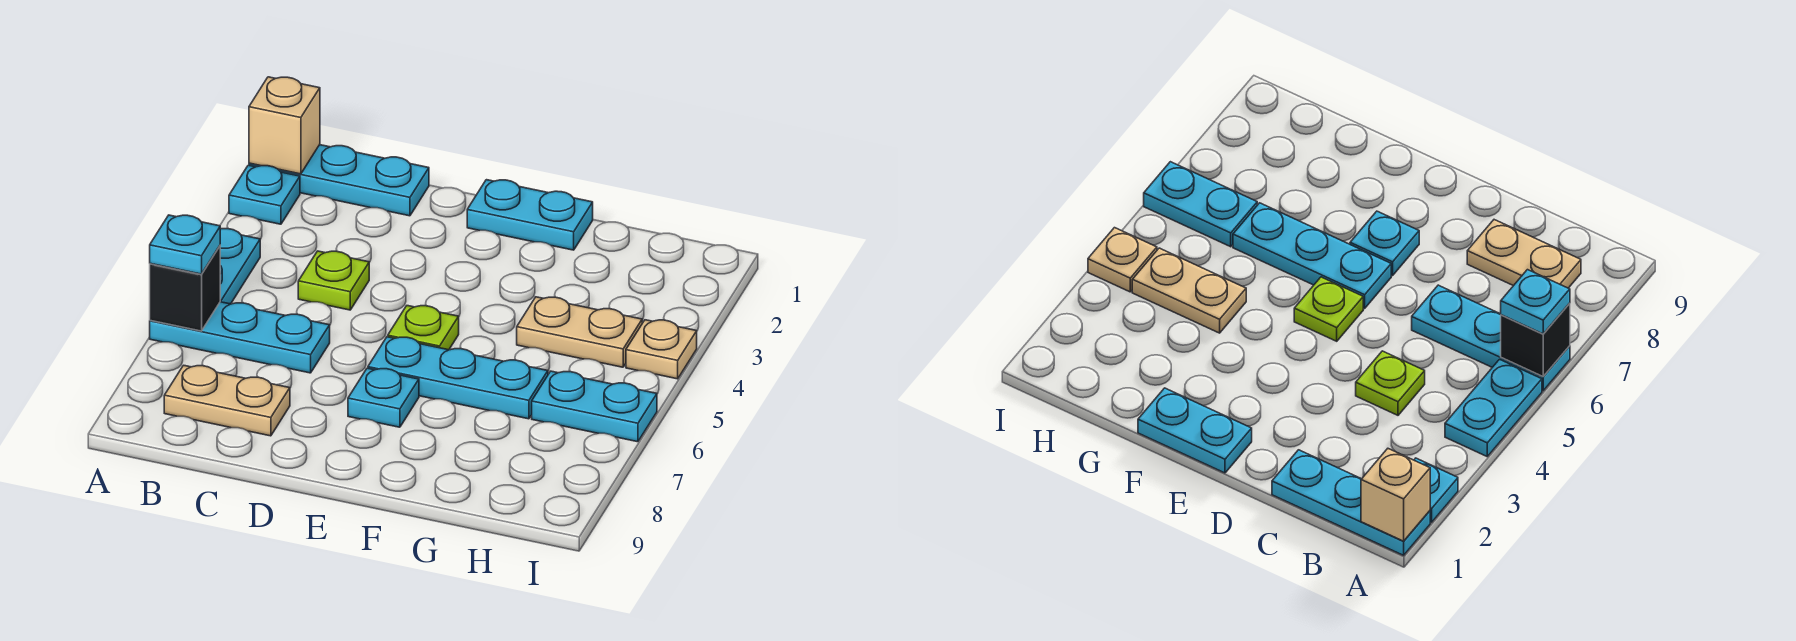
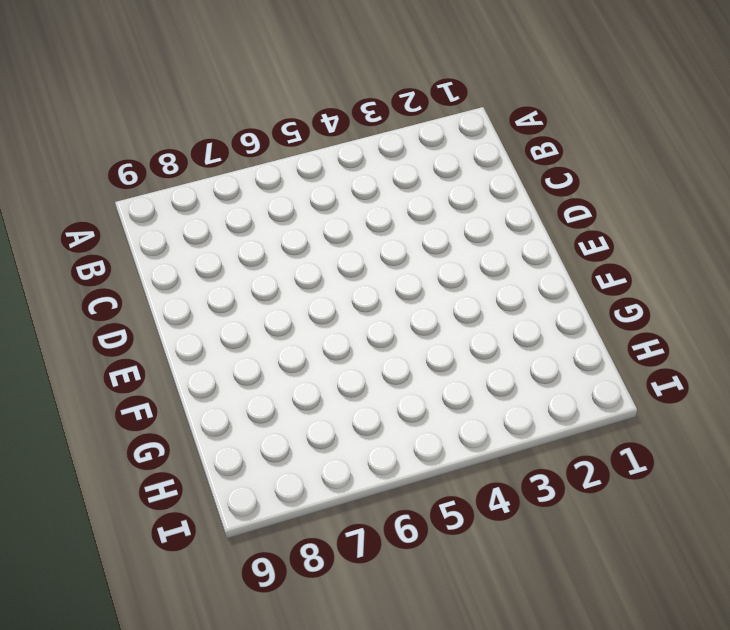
none -> cyan 1x3 plate [249,145,429,216]
none -> cyan 1x1 plate [229,165,300,224]
none -> cyan 1x2 plate [220,229,260,304]

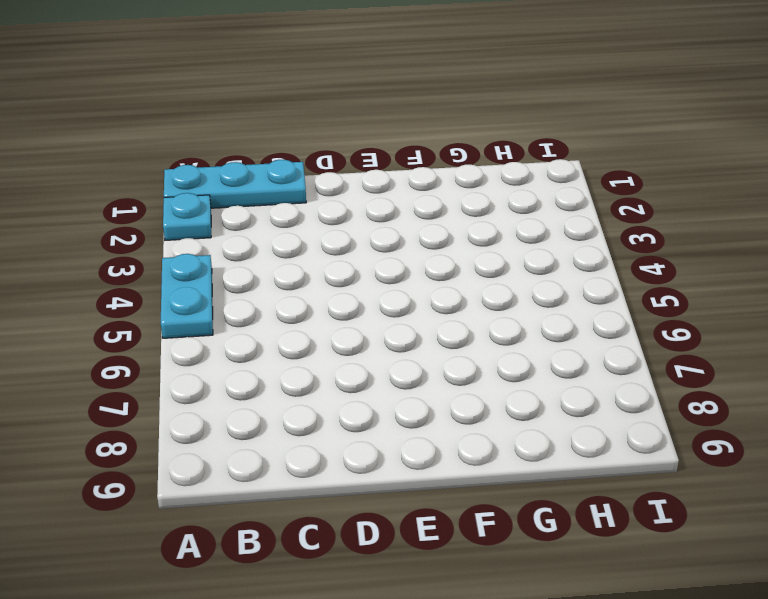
none -> cyan 1x3 plate [150,302,330,373]
none -> tan 1x2 plate [164,365,290,436]
none -> lime 1x1 plate [298,251,369,310]

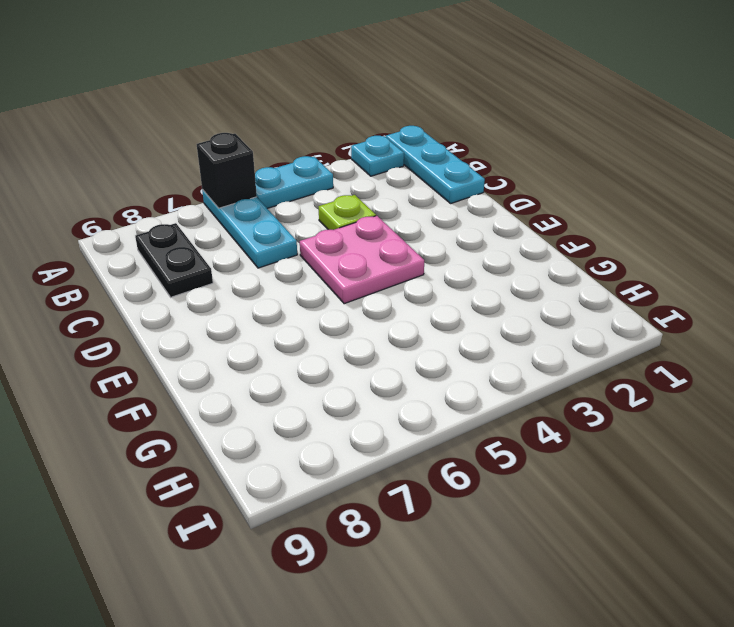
black 1x2 plate [135,223,213,297] -> tan 1x2 plate [164,365,290,436]
pink 2x2 plate [300,216,424,304] -> lime 1x1 plate [388,306,459,350]
none -> cyan 1x2 plate [467,180,593,250]
none -> cyan 1x3 plate [368,337,548,419]
none -> cyan 1x1 plate [348,368,419,427]

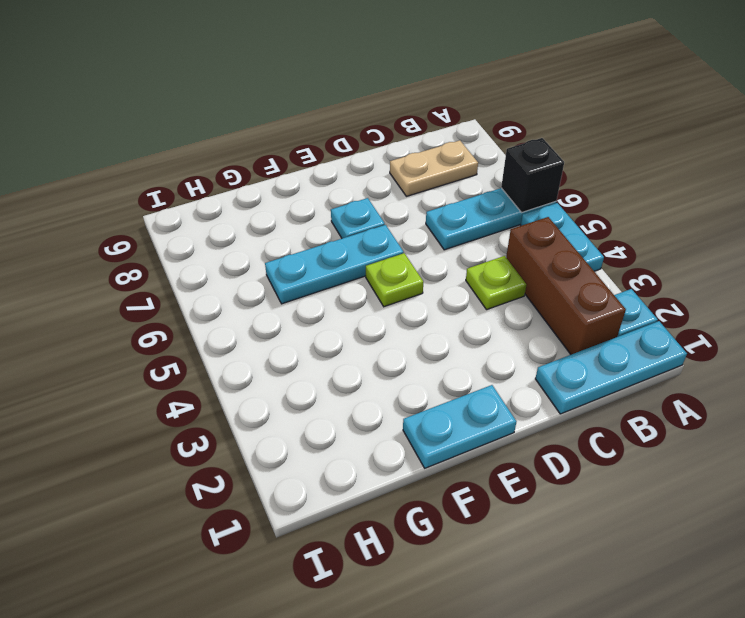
brown 1x3 brick [506,217,626,355] -> none
none -> tan 1x2 plate [517,297,642,367]
none -> cyan 1x2 plate [532,371,657,442]
none -> tan 1x1 plate [626,320,697,379]

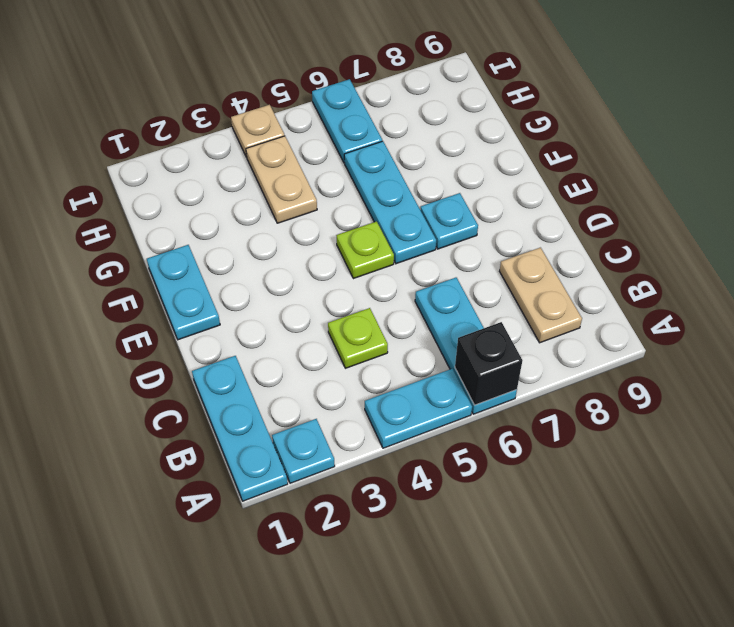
none -> tan 1x1 brick [249,77,320,174]
none -> cyan 1x1 plate [150,215,220,274]

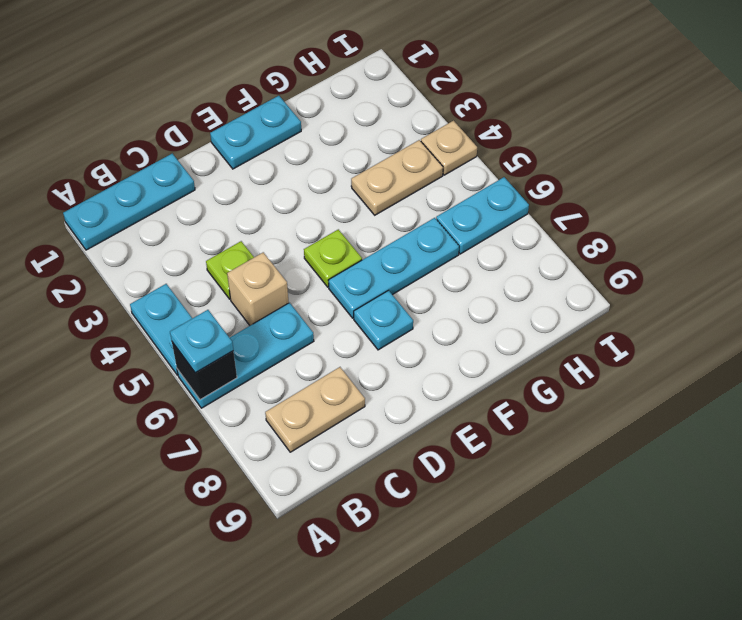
tan 1x1 brick [227,252,289,325] -> tan 1x1 brick moved to [249,77,320,174]
none -> cyan 1x1 plate [229,165,300,224]

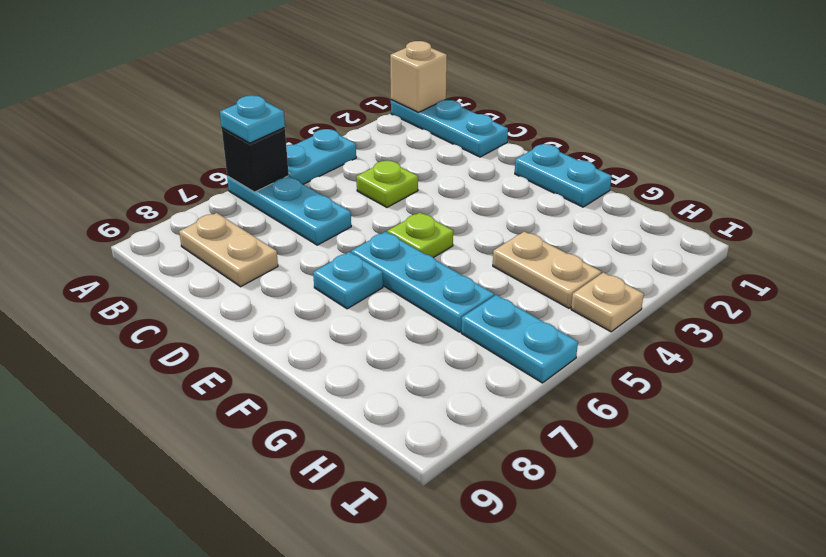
none -> cyan 1x1 plate [229,165,300,224]

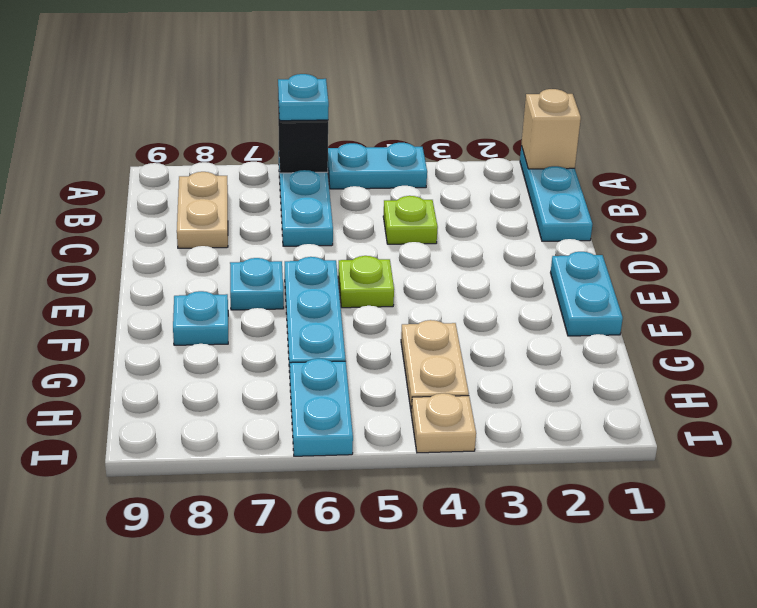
cyan 1x1 plate [173,291,228,345] -> cyan 1x1 plate moved to [229,165,300,224]

